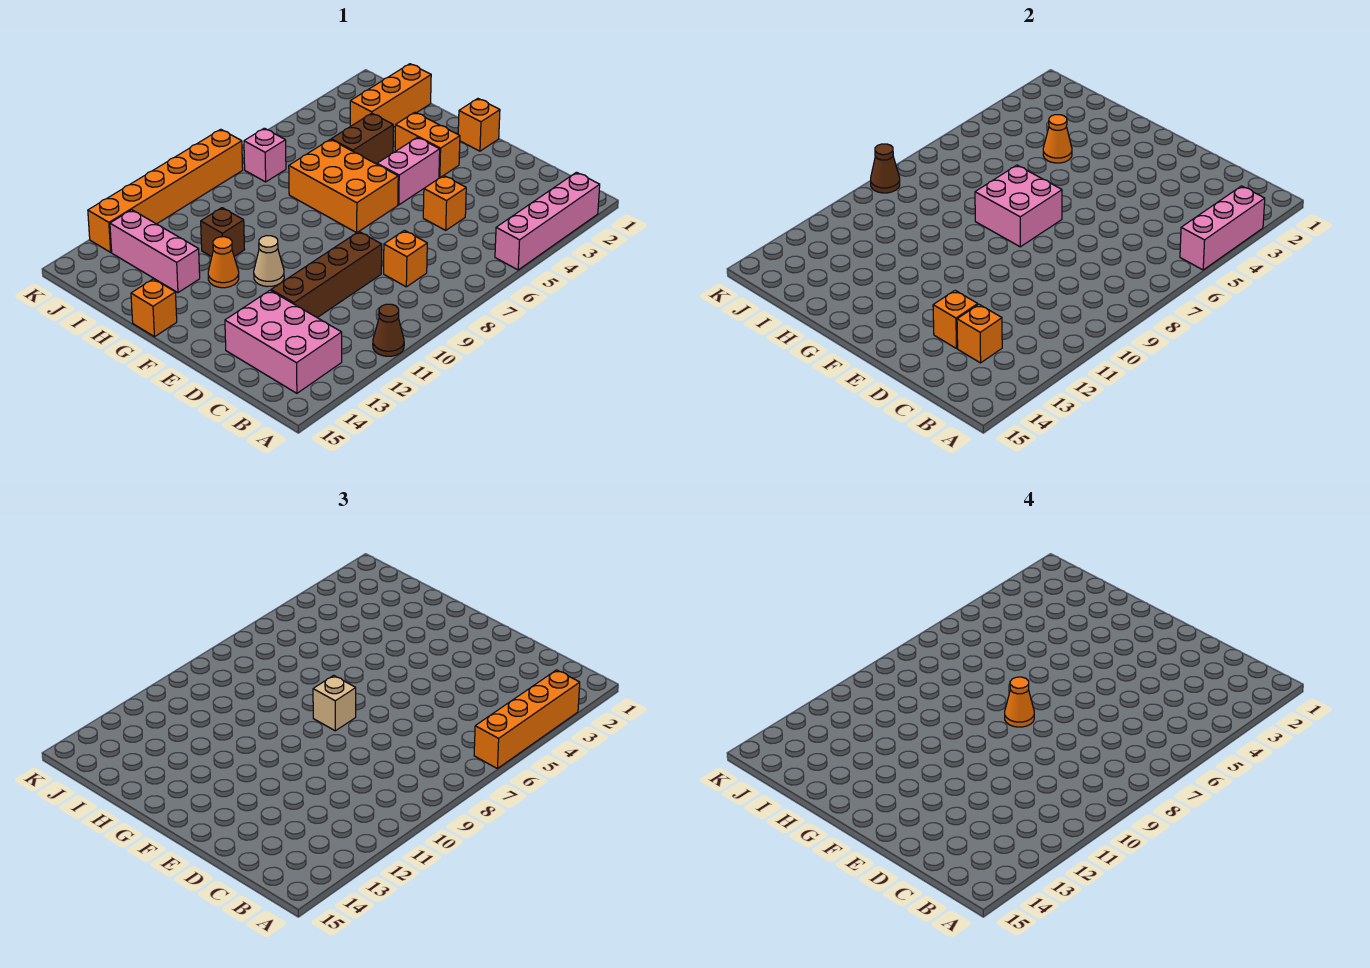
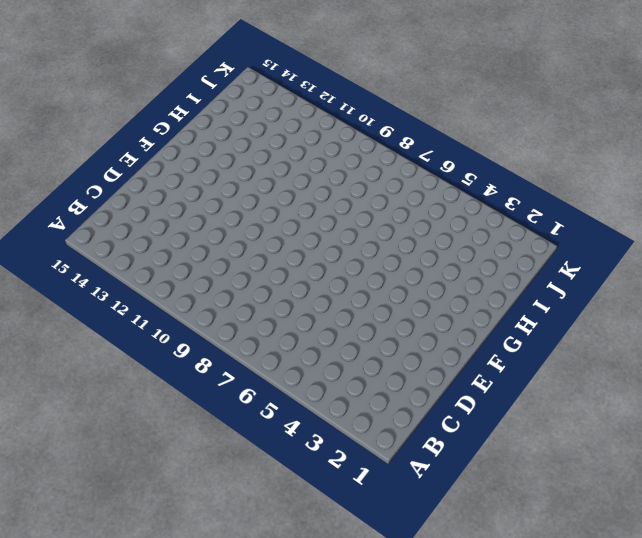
none -> pink 1x4 brick [495,172,600,270]
none -> brown 1x1 cone [373,304,404,356]
none -> pink 2x3 brick [225,291,342,393]

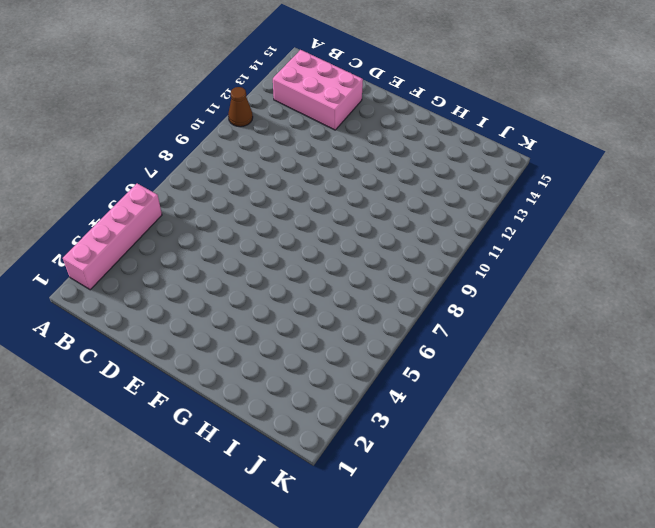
none -> orange 1x1 brick [384,230,427,287]
none -> orange 1x1 brick [423,176,466,230]
none -> brown 1x4 brick [271,232,382,318]

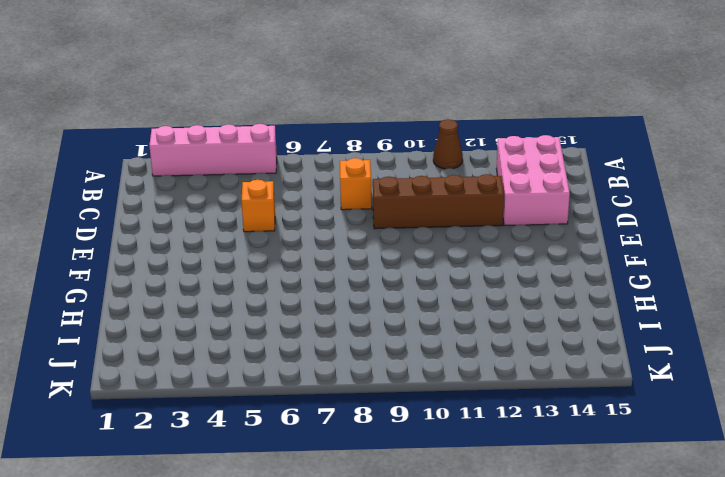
none -> orange 1x1 brick [458,99,500,151]
none -> orange 1x2 brick [395,112,460,178]
none -> pink 1x2 brick [377,137,440,205]

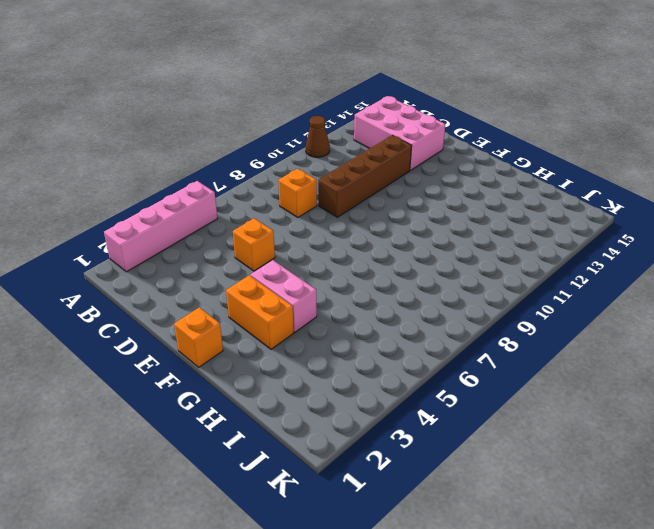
pink 1x2 brick [251,260,317,332] -> pink 1x2 brick turned to [377,137,440,205]
none -> orange 2x3 brick [289,139,398,233]
none -> tan 1x1 cone [254,236,284,287]
none -> orange 1x1 cone [208,237,239,288]

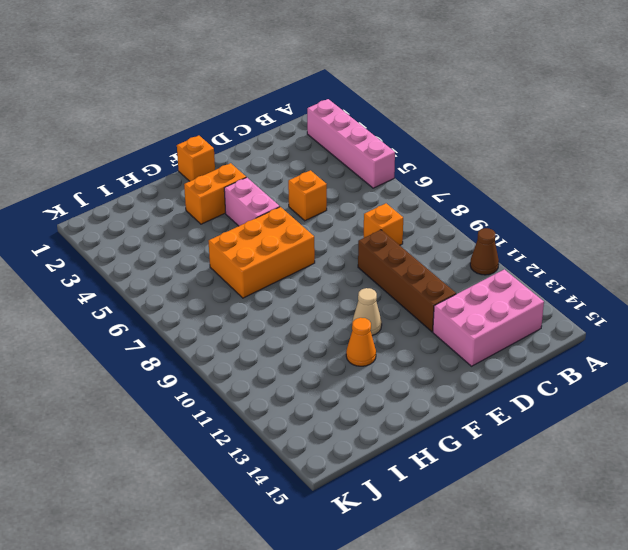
none -> orange 1x1 brick [131,279,177,337]
none -> brown 1x2 brick [331,113,393,164]
none -> brown 1x1 brick [201,208,245,257]

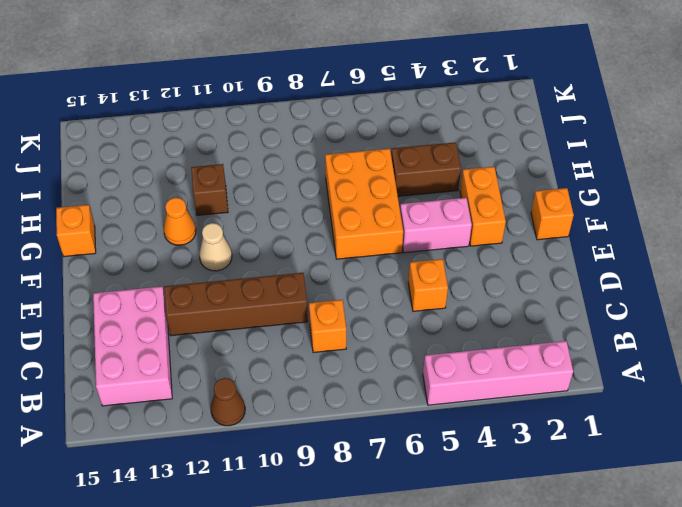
none -> pink 1x3 brick [110,210,200,293]
none -> orange 1x3 brick [350,64,431,127]
none -> pink 1x1 brick [244,128,286,182]

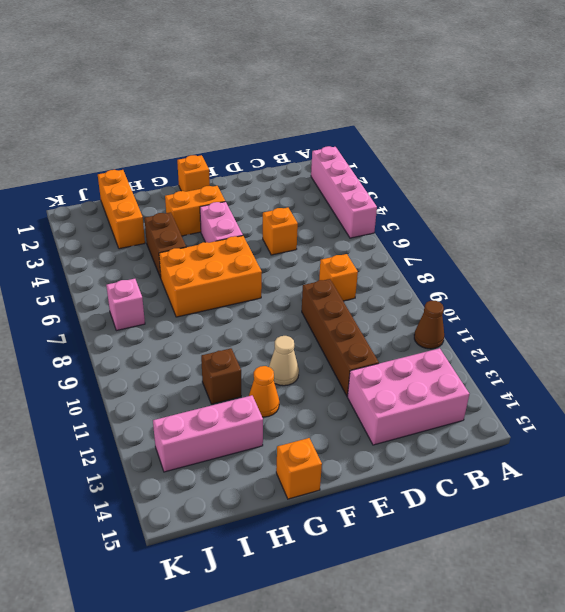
none -> orange 1x6 brick [88,129,243,252]
none -> pink 1x3 brick [1180,186,1265,270]
none -> orange 1x1 brick [957,304,1002,363]

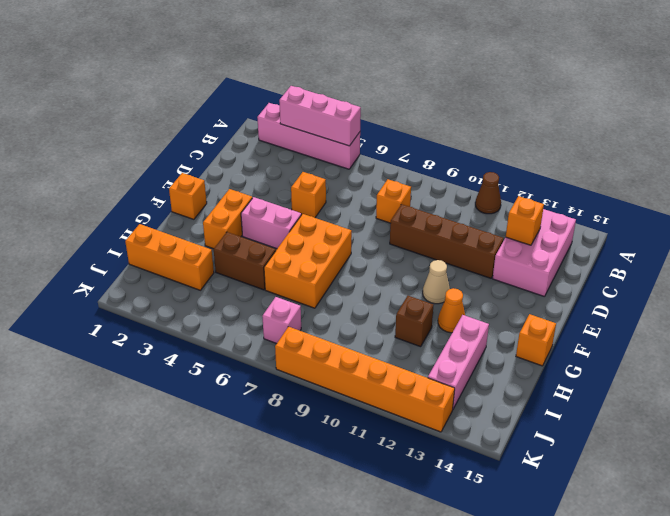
none -> orange 1x1 brick [933,291,978,348]
none -> pink 2x2 brick [975,165,1062,247]
none -> orange 1x1 cone [1043,115,1072,163]

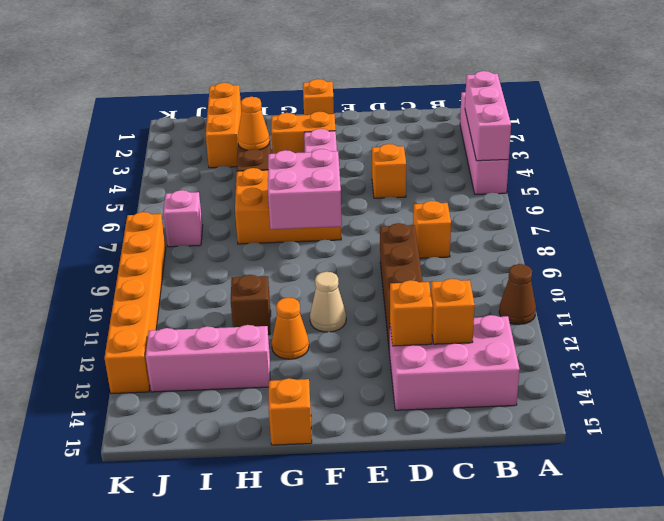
none -> brown 1x1 cone [871,144,900,193]
none -> orange 1x4 brick [474,670,580,768]
none -> tan 1x1 brick [313,675,356,731]

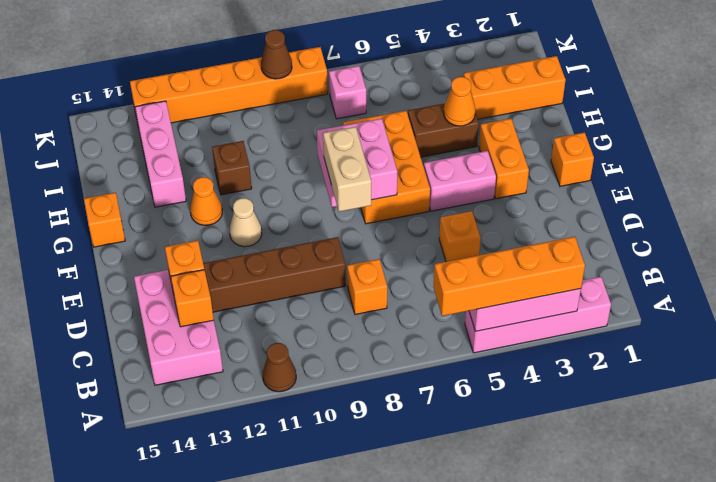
tan 1x2 brick [323,127,371,212] -> tan 1x1 brick [313,675,356,731]
none -> orange 1x1 cone [1005,677,1034,727]

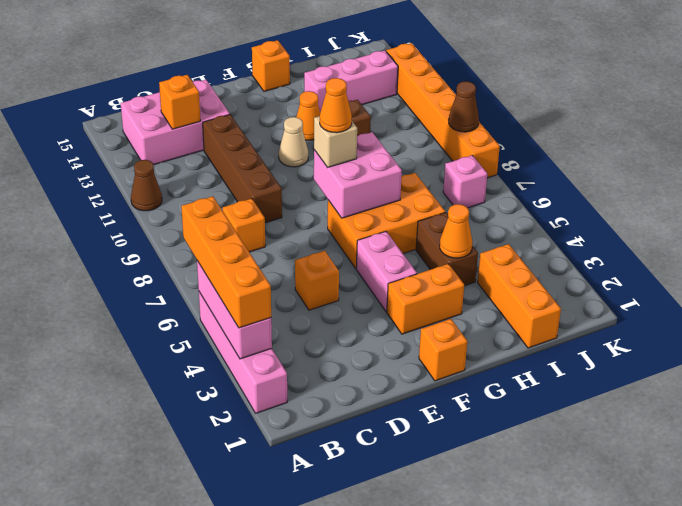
none -> orange 1x1 brick [933,291,978,348]

